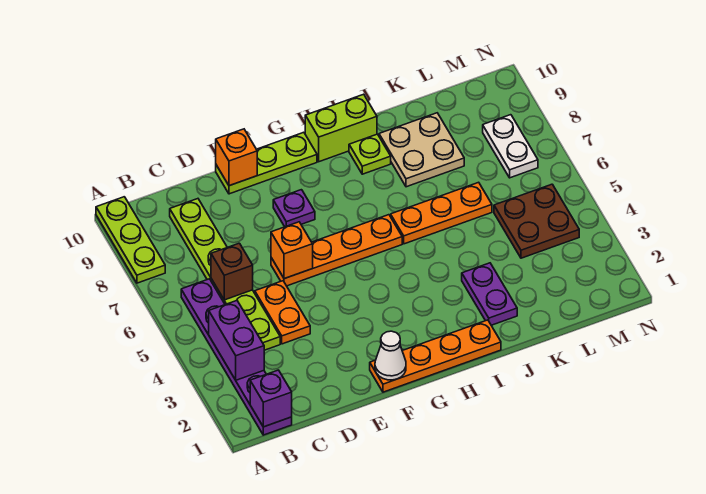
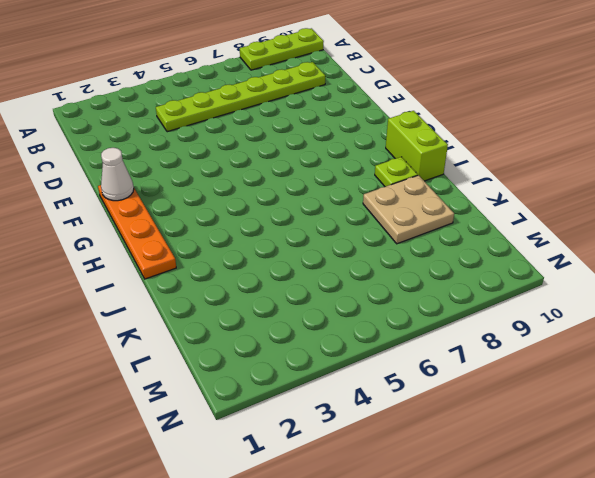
none -> purple 1x6 plate [181,279,292,435]
none -> orange 1x2 plate [255,281,310,344]
none -> orange 1x4 plate [271,215,402,286]

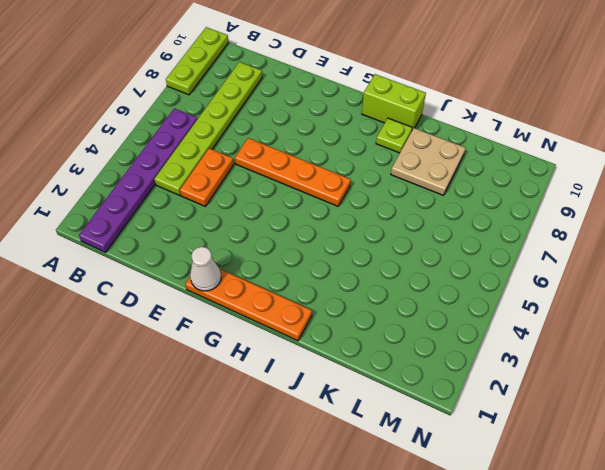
none -> lime 1x3 plate [216,132,317,194]
none -> purple 1x1 plate [273,190,315,227]
none -> orange 1x3 plate [391,182,492,244]

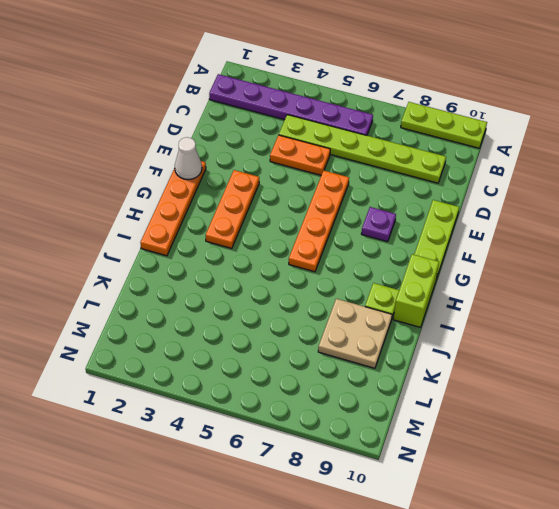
orange 1x3 plate [206,170,259,248] -> orange 1x3 plate moved to [391,182,492,244]
none -> purple 1x2 plate [462,263,517,325]
none -> brown 2x2 plate [494,184,579,258]
none -> white 1x2 plate [483,115,538,178]

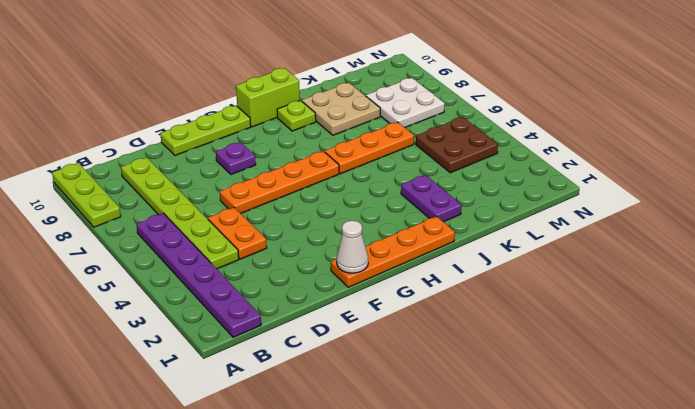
white 2x2 plate [366,78,445,128] -> white 1x2 plate [483,115,538,178]
none -> purple 1x1 brick [250,370,292,427]
none -> purple 1x2 brick [209,301,264,380]
none -> brown 1x1 brick [211,243,253,300]

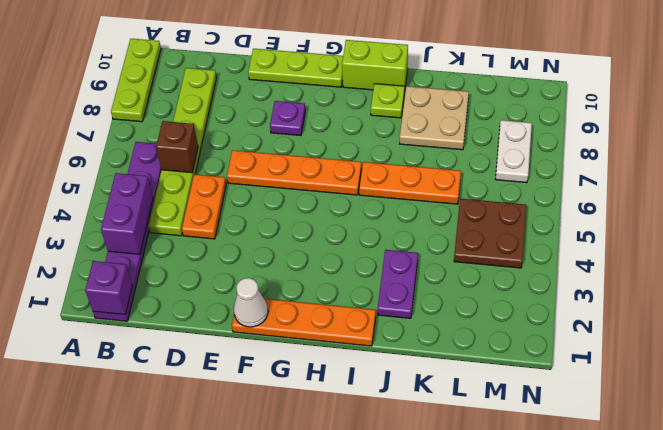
none -> orange 1x1 brick [271,222,313,279]
none -> orange 1x1 brick [216,129,257,186]

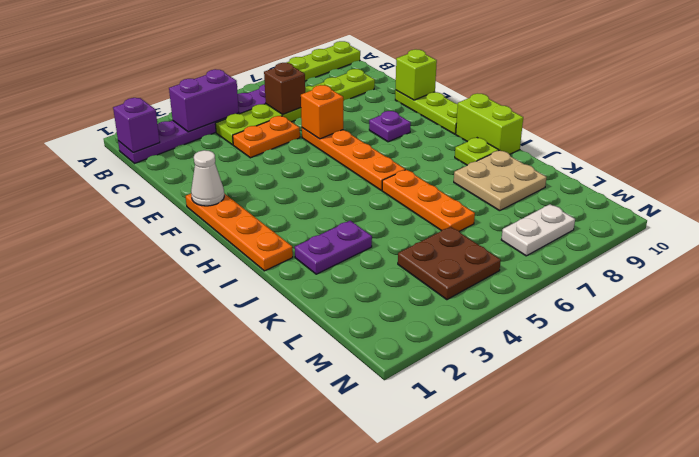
lime 1x1 brick [396,49,437,100] -> orange 1x1 brick [216,129,257,186]

